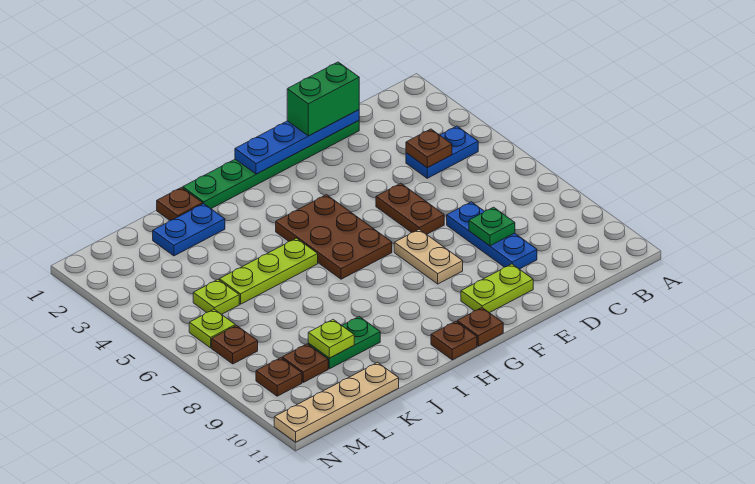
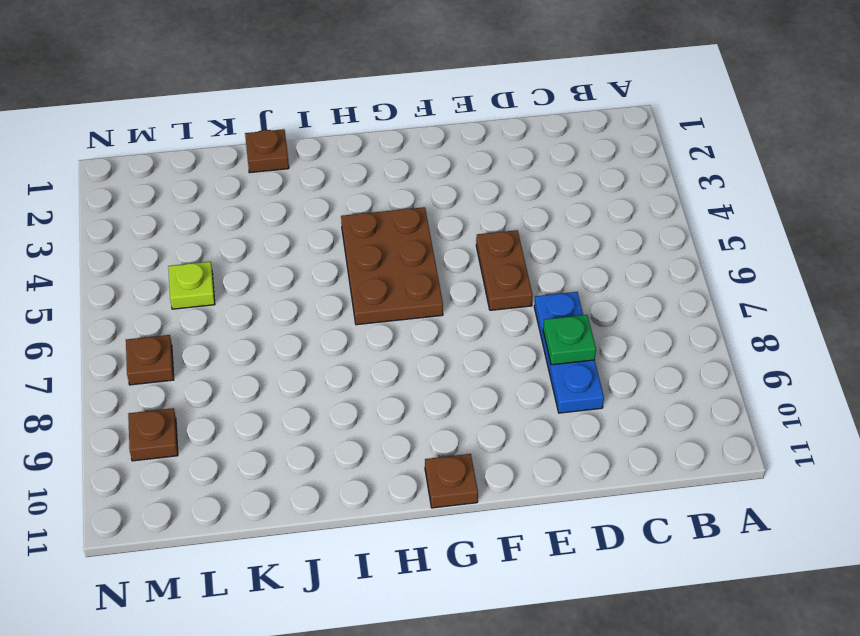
none -> blue 1x2 plate [406,126,478,178]
none -> green 1x6 plate [183,121,359,209]
none -> lime 1x2 plate [461,264,533,313]

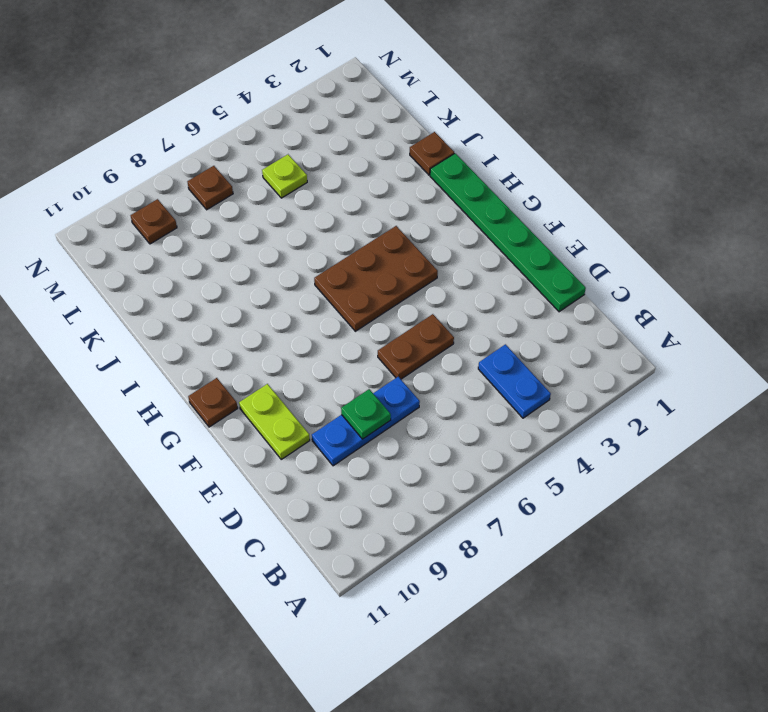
none -> tan 1x2 plate [394,229,463,284]
none -> brown 1x1 plate [431,321,477,360]
none -> lime 1x3 plate [219,238,318,304]

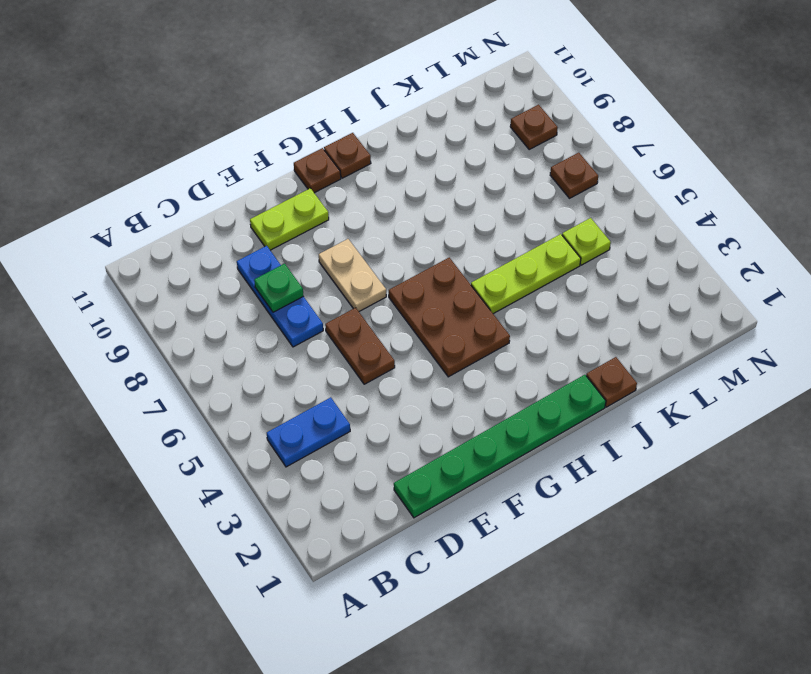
none -> blue 1x2 plate [153,204,225,256]
none -> green 1x2 plate [308,317,380,369]
none -> tan 1x4 plate [274,363,399,442]

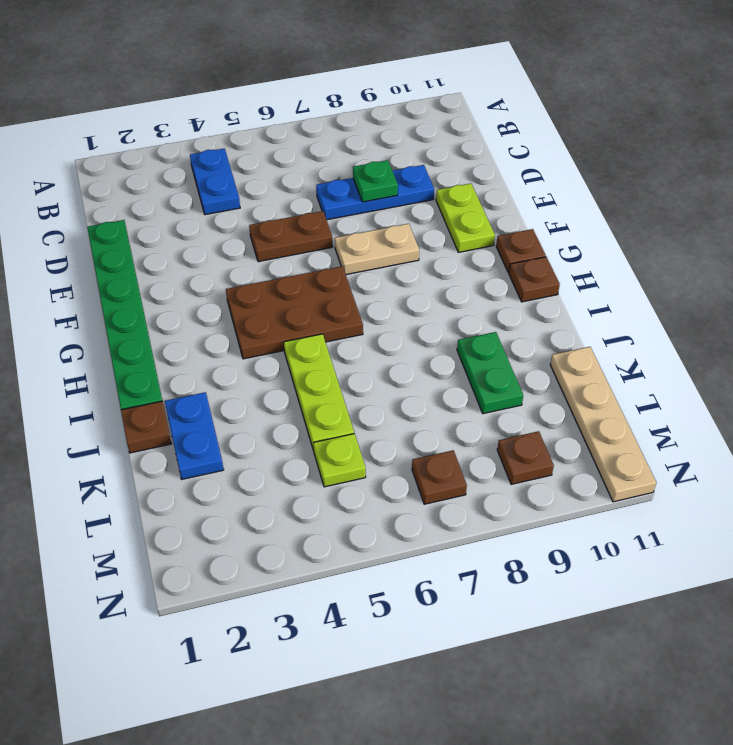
none -> brown 1x1 plate [282,344,328,382]
none -> lime 1x1 plate [189,309,235,348]
none -> brown 1x1 plate [406,129,452,168]

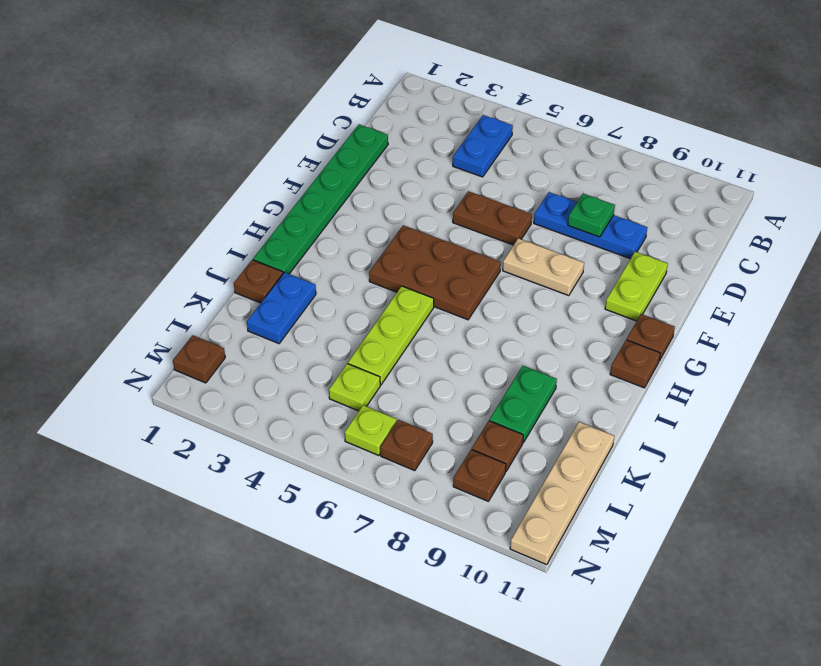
brown 1x1 plate [173,335,225,383] -> brown 1x1 plate moved to [406,129,452,168]
none -> blue 1x4 plate [235,110,359,174]
none -> lime 1x1 plate [308,320,354,358]
none -> green 1x2 brick [287,62,359,136]

